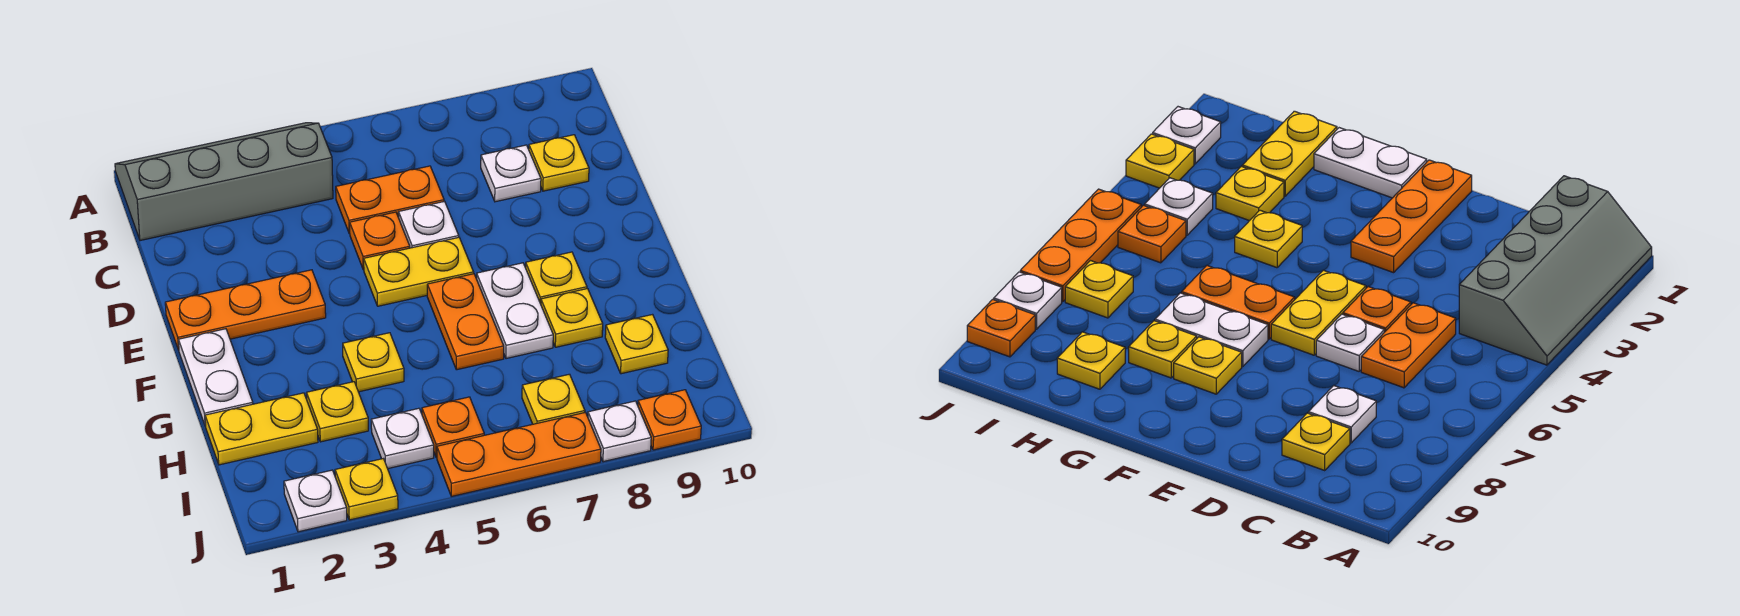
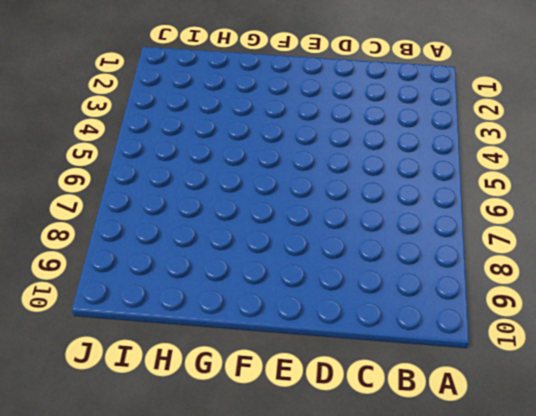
none -> grey 2x4 slope [115,123,333,241]
none -> orange 1x2 plate [336,166,444,233]
none -> white 1x1 plate [481,145,541,202]

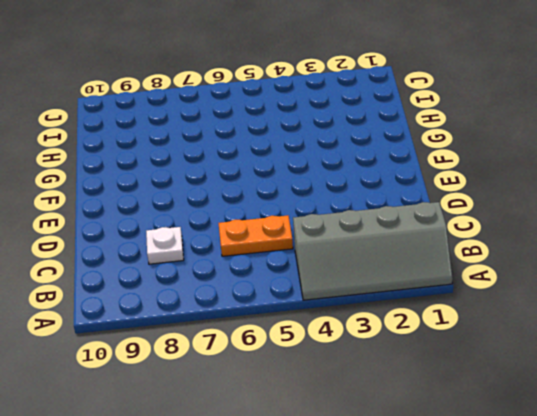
none -> yellow 1x1 plate [529,135,589,191]
none -> orange 1x1 plate [349,212,410,270]
none -> white 1x1 plate [398,201,459,248]

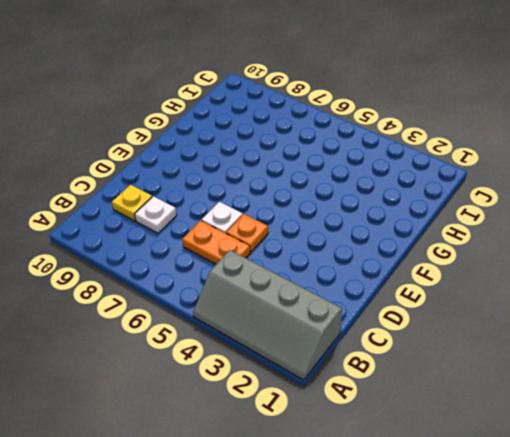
none -> orange 1x3 plate [165,270,326,350]
none -> yellow 1x2 plate [364,237,474,306]
none -> white 1x2 plate [178,329,253,426]

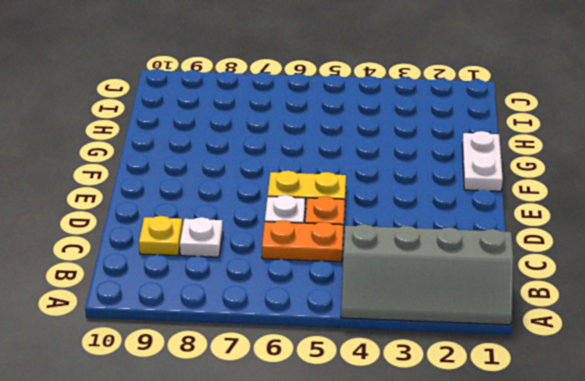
none -> orange 1x3 plate [165,270,326,350]
none -> orange 1x2 plate [427,274,504,370]
none -> white 1x2 plate [477,263,553,359]

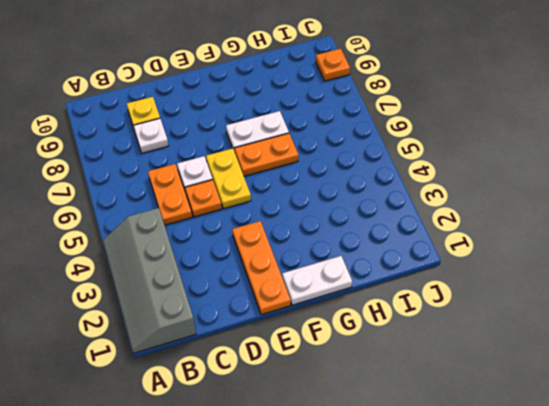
none -> yellow 1x1 plate [526,252,587,304]
none -> yellow 1x1 plate [343,333,404,392]
none -> yellow 1x1 plate [541,289,603,347]

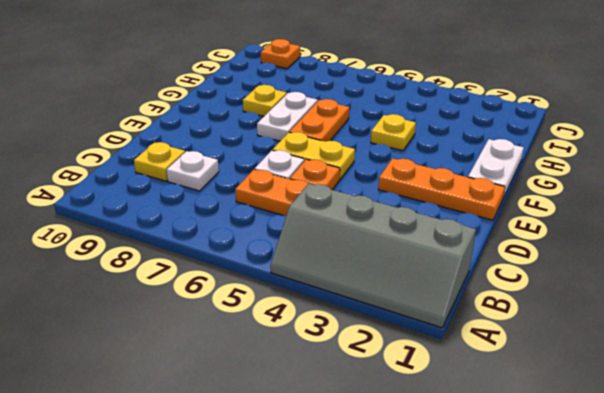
none -> yellow 1x1 plate [526,252,587,304]
none -> yellow 1x2 plate [205,393,318,465]
none -> yellow 1x1 plate [306,382,368,442]

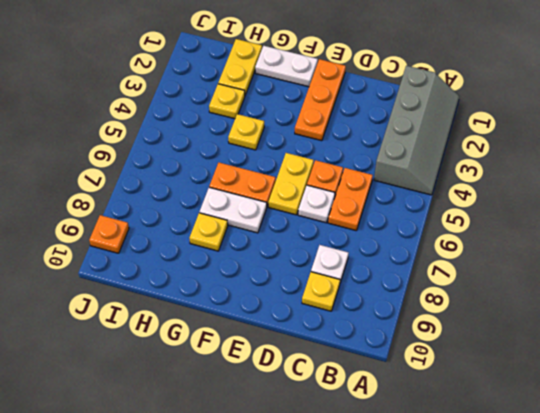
none -> yellow 1x1 plate [526,252,587,304]
none -> yellow 1x1 plate [605,315,668,374]
none -> white 1x1 plate [371,408,434,469]

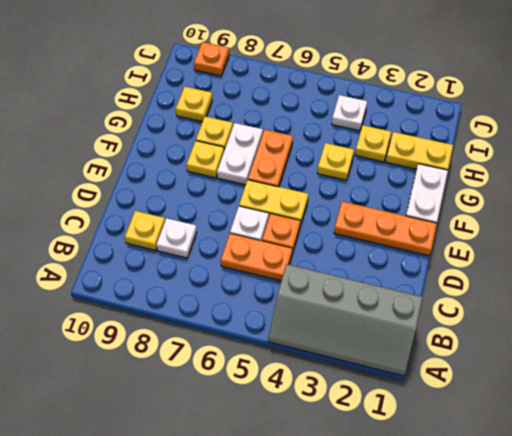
none -> orange 1x1 plate [422,397,484,458]
none -> yellow 1x1 plate [522,374,585,424]
none -> white 1x1 plate [284,470,347,532]

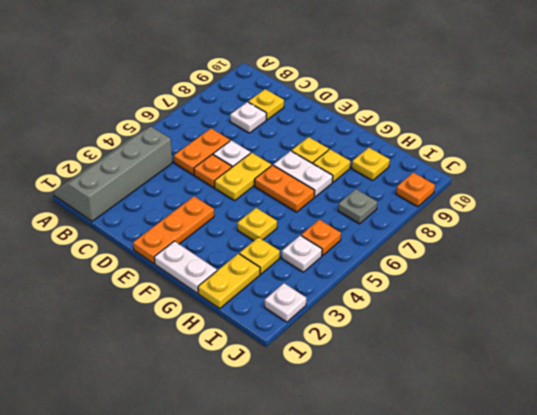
grey 1x1 plate [338,189,377,224] -> yellow 1x1 plate [522,374,585,424]
none -> yellow 1x1 plate [335,459,398,520]
none -> orange 1x3 plate [437,412,601,496]
none -> white 1x1 plate [588,401,651,462]

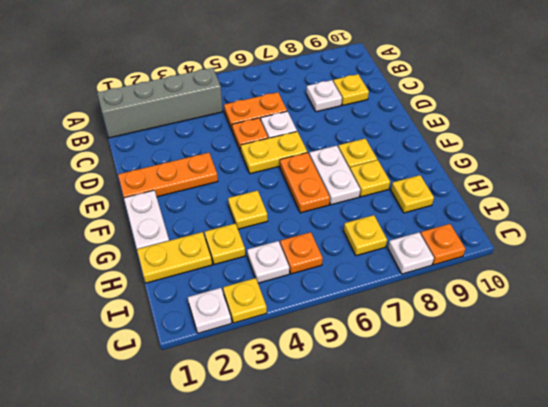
none -> orange 1x3 plate [437,412,601,496]

